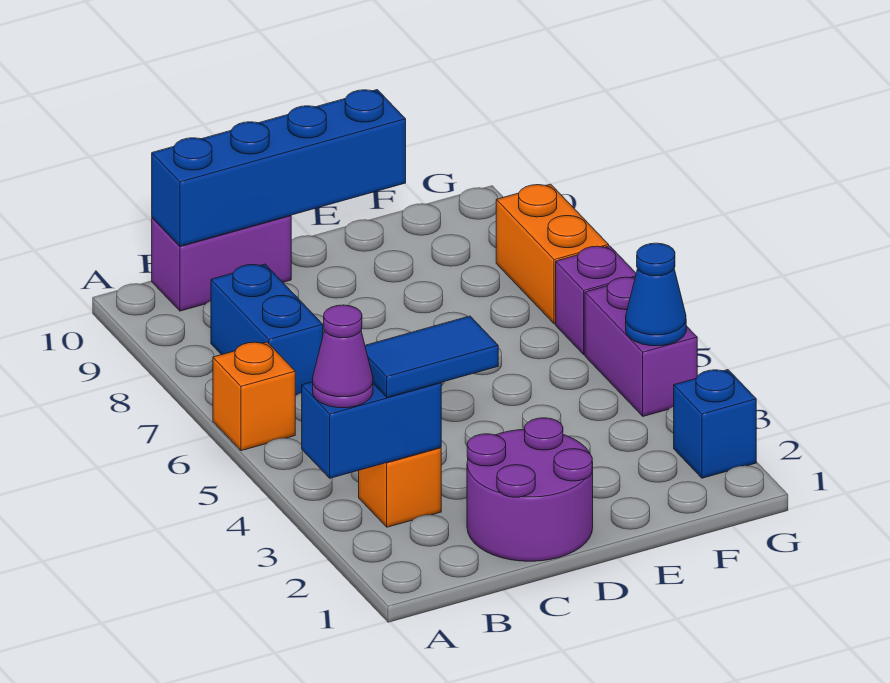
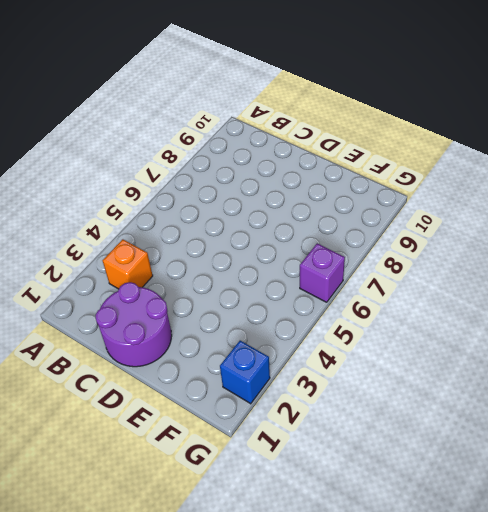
none -> orange 1x1 brick [213,342,295,451]
none -> blue 1x2 brick [211,264,323,396]
none -> purple 1x2 brick [152,215,291,311]

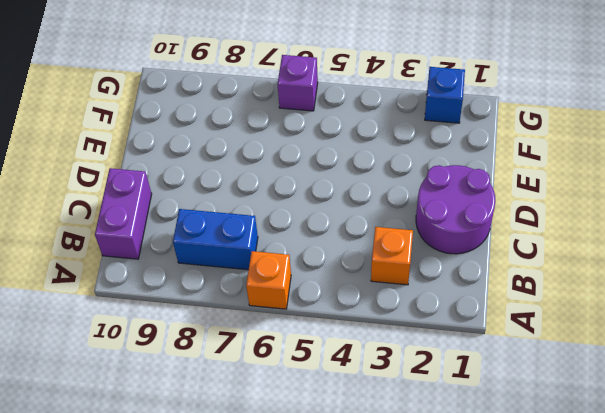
none -> purple 1x2 brick [585,277,697,416]
none -> orange 1x2 brick [496,184,609,324]
none -> blue 1x2 brick [302,382,441,478]

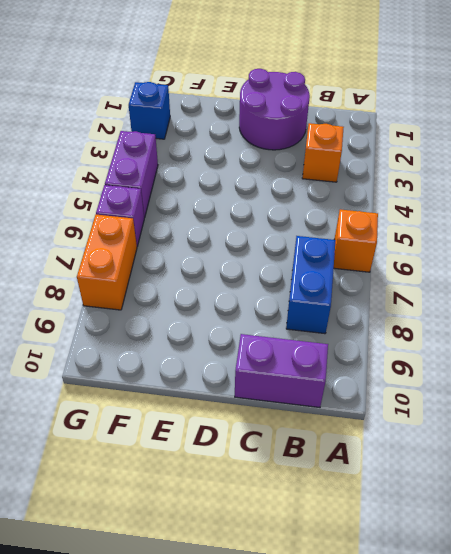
none -> blue 1x2 brick [302,382,441,478]
none -> blue 1x4 brick [152,90,406,246]
none -> blue 1x1 cone [626,243,686,346]

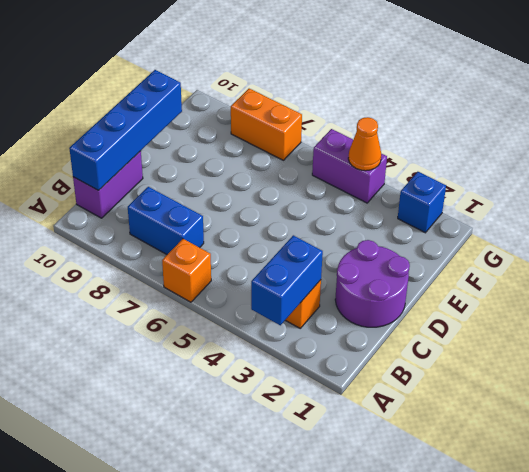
orange 1x1 cone [348,117,381,171] -> blue 1x1 cone [626,243,686,346]
none -> purple 1x1 brick [556,246,636,355]
none -> purple 1x1 cone [313,305,373,408]
none -> blue 1x2 tile [365,316,498,397]

